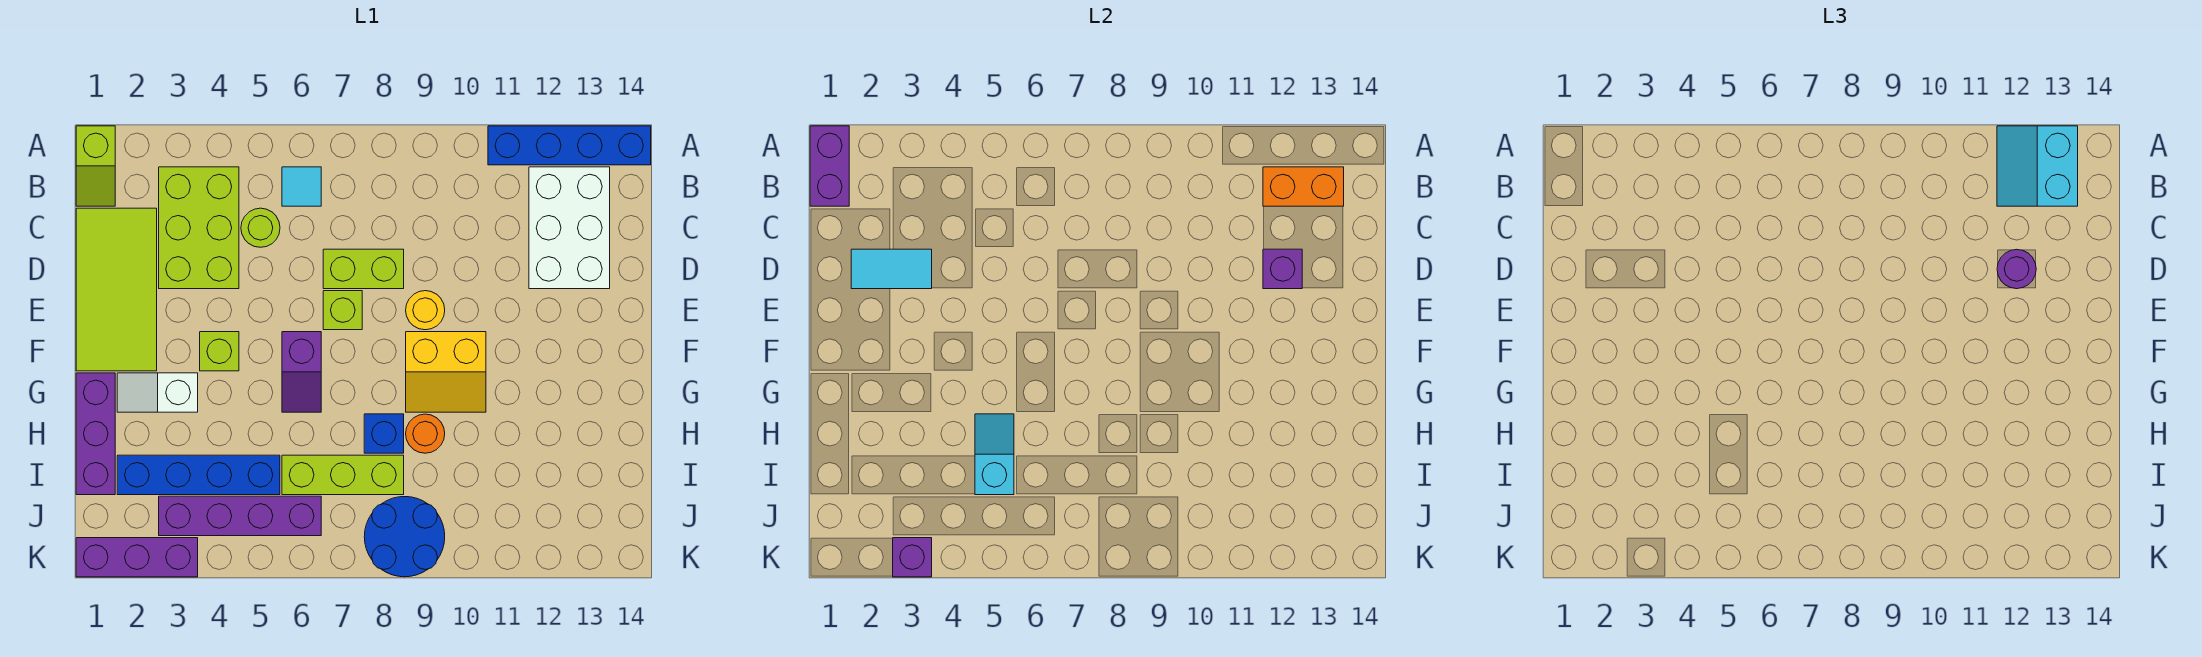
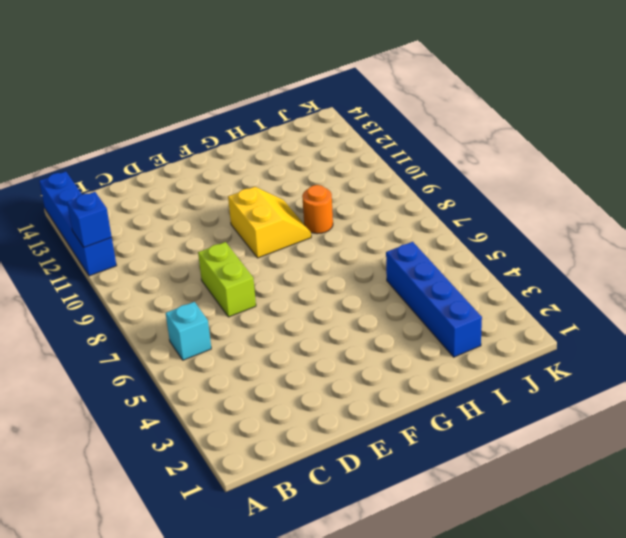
blue 1x1 brick [67,192,112,247] -> blue 1x1 brick moved to [364,414,404,453]
cyan 1x1 brick [166,302,211,360] -> cyan 1x1 tile [282,167,321,206]
none -> lime 1x2 slope [76,126,115,206]
none -> lime 2x3 brick [159,167,239,289]
none -> white 2x3 brick [529,167,610,289]
none -> lime 2x4 tile [76,208,157,371]

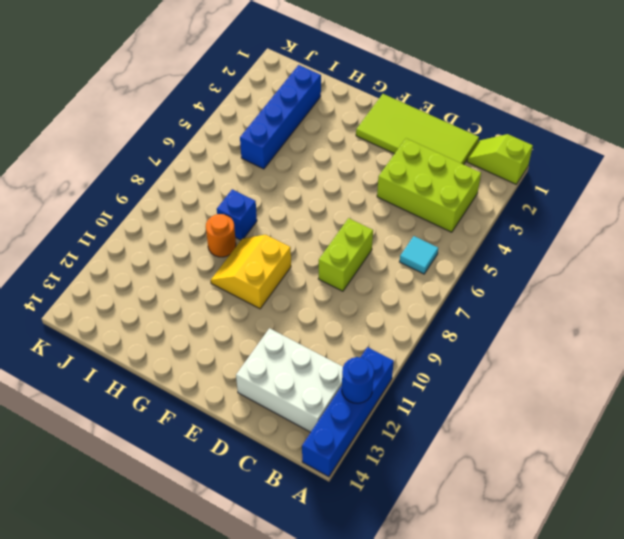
blue 1x1 round brick [342,357,374,403] -> none
none -> lime 1x1 round brick [241,208,280,247]
none -> lime 1x1 brick [323,291,362,330]
none -> yellow 1x1 round brick [406,291,445,330]
none -> lime 1x1 brick [200,332,239,371]

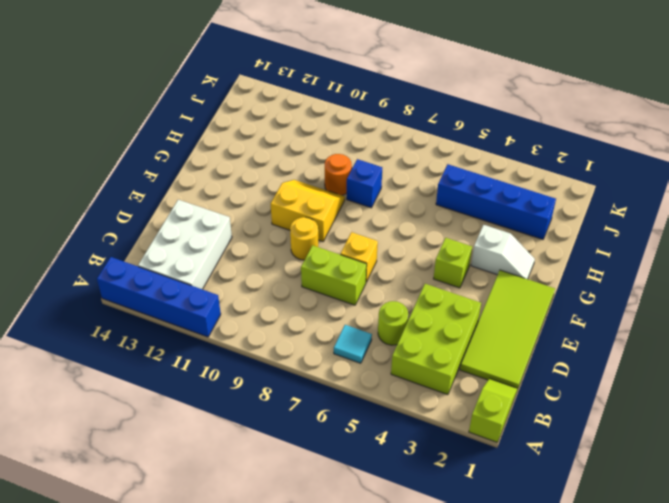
yellow 1x1 brick [340,232,378,282] -> lime 1x1 brick [323,291,362,330]
none -> purple 1x2 slope [282,332,321,412]
none -> purple 1x3 brick [76,373,115,495]
none -> lime 1x3 brick [282,455,404,495]
none -> purple 1x4 brick [159,496,321,536]

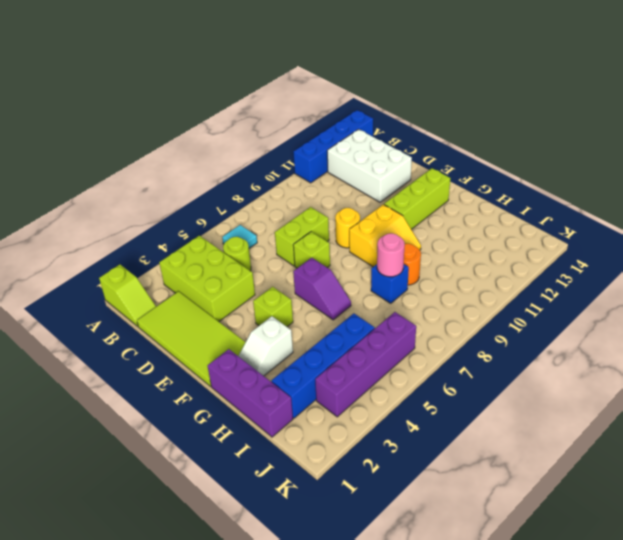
lime 1x3 brick [384,168,451,229] -> lime 1x3 brick moved to [282,455,404,495]
pink 1x1 round brick [377,233,405,277] -> none
none -> blue 2x2 round brick [364,497,445,577]
none -> purple 1x3 brick [76,538,198,577]
none -> purple 1x2 brick [810,126,849,206]
none -> orange 1x2 brick [1263,167,1344,206]

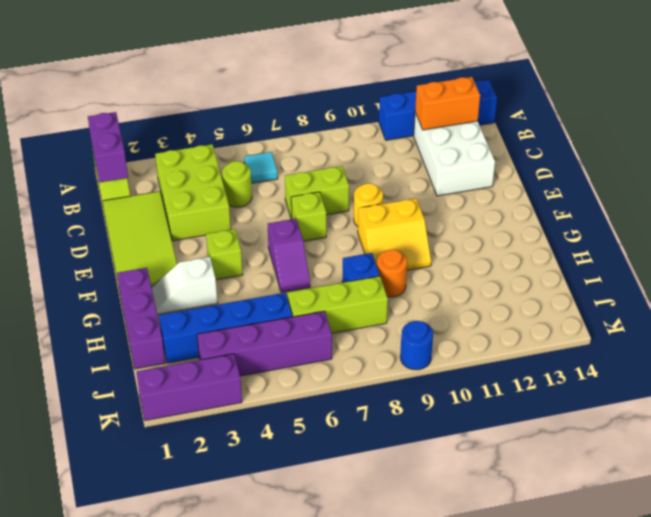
blue 1x1 round brick [400,321,433,370] -> blue 2x2 round brick [364,497,445,577]
none -> cyan 1x2 tile [851,249,932,289]
none -> purple 1x1 brick [1263,249,1302,289]
none -> cyan 1x2 slope [975,414,1014,495]
none -> purple 1x1 brick [893,538,932,577]

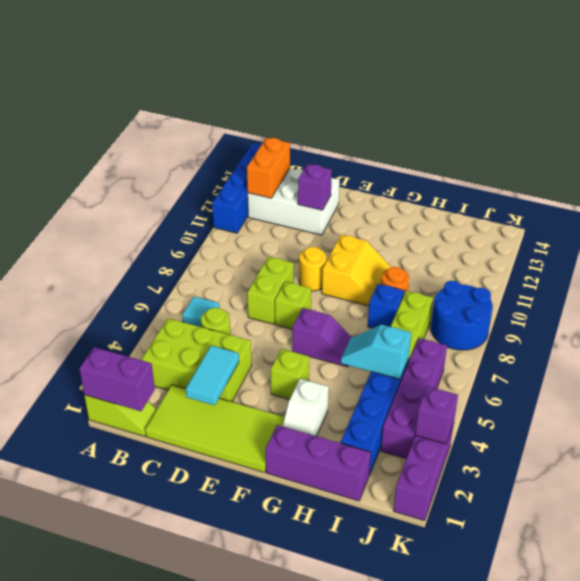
none -> cyan 2x2 slope [1997,126,2078,206]
none -> purple 1x1 round brick [1997,249,2036,289]

